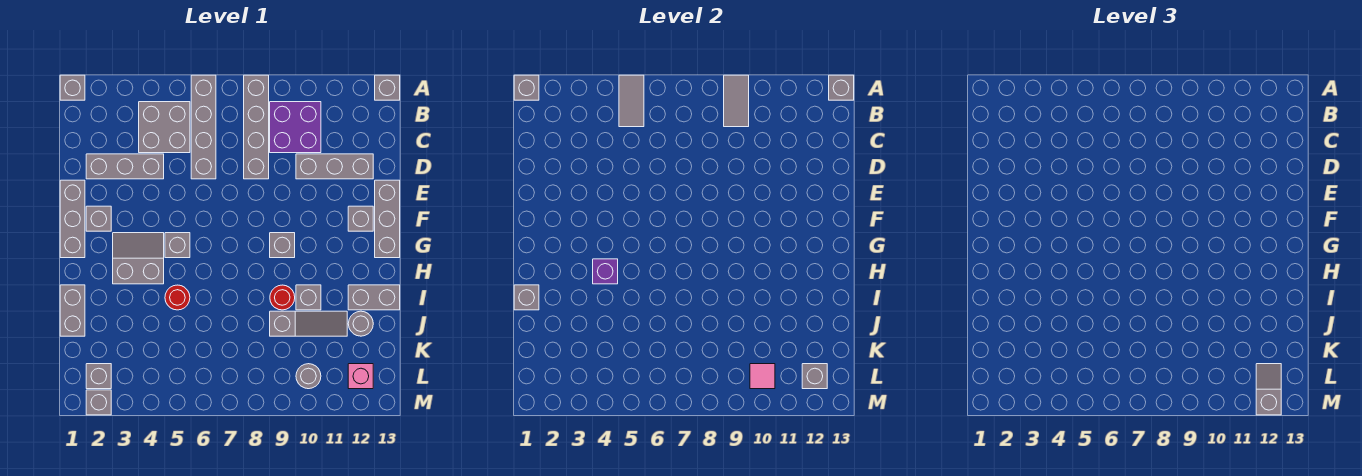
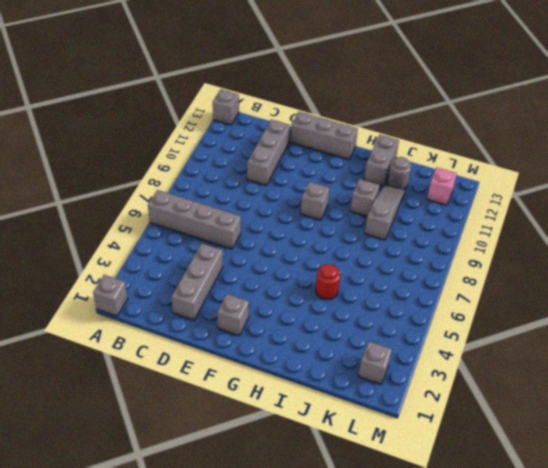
none -> grey 1x4 brick [244,75,269,179]
none -> grey 2x2 brick [139,102,190,153]
none -> purple 2x2 brick [270,102,321,153]
none -> grey 1x3 brick [60,180,85,258]

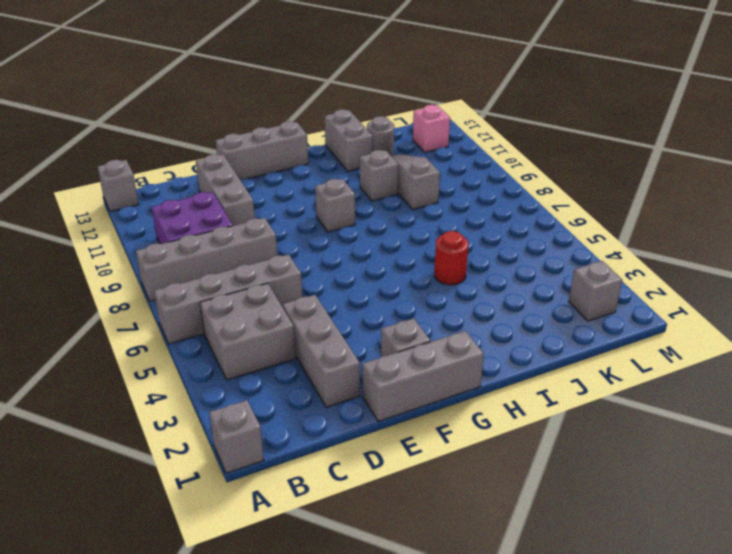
none -> grey 1x1 brick [348,206,373,231]
none -> grey 2x2 slope [113,233,164,284]
none -> grey 1x1 brick [165,233,190,258]
none -> grey 1x2 brick [60,285,85,336]

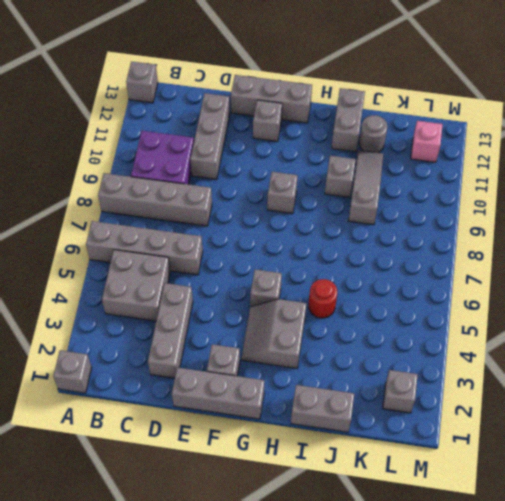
none -> red 1x1 round brick [270,285,295,310]
none -> grey 1x1 round brick [296,364,321,389]
none -> grey 1x1 brick [86,390,111,415]
none -> grey 1x1 brick [514,75,539,100]

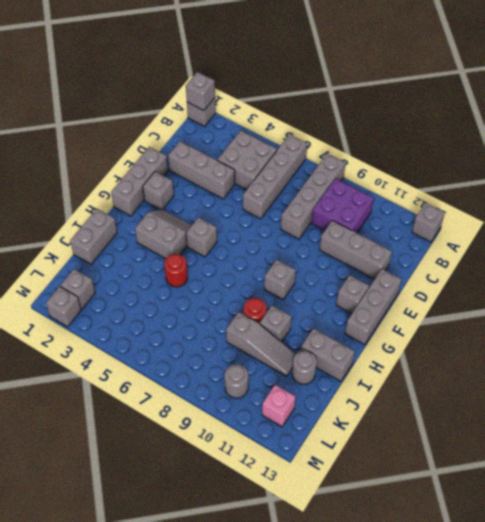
none -> grey 1x2 tile [619,75,644,127]
none -> grey 1x2 tile [724,75,749,127]
none -> grey 1x1 brick [829,75,854,100]
none -> purple 1x1 brick [593,259,618,284]

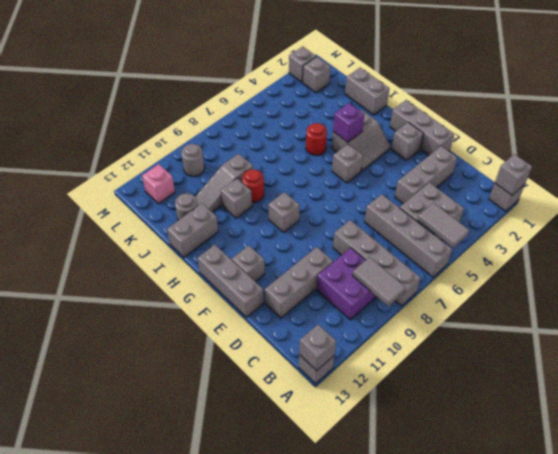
none -> grey 1x1 brick [514,285,539,310]
none -> pink 1x1 tile [750,364,775,389]
none -> grey 1x1 brick [802,364,827,389]
none -> grey 1x2 slope [1256,364,1281,415]

